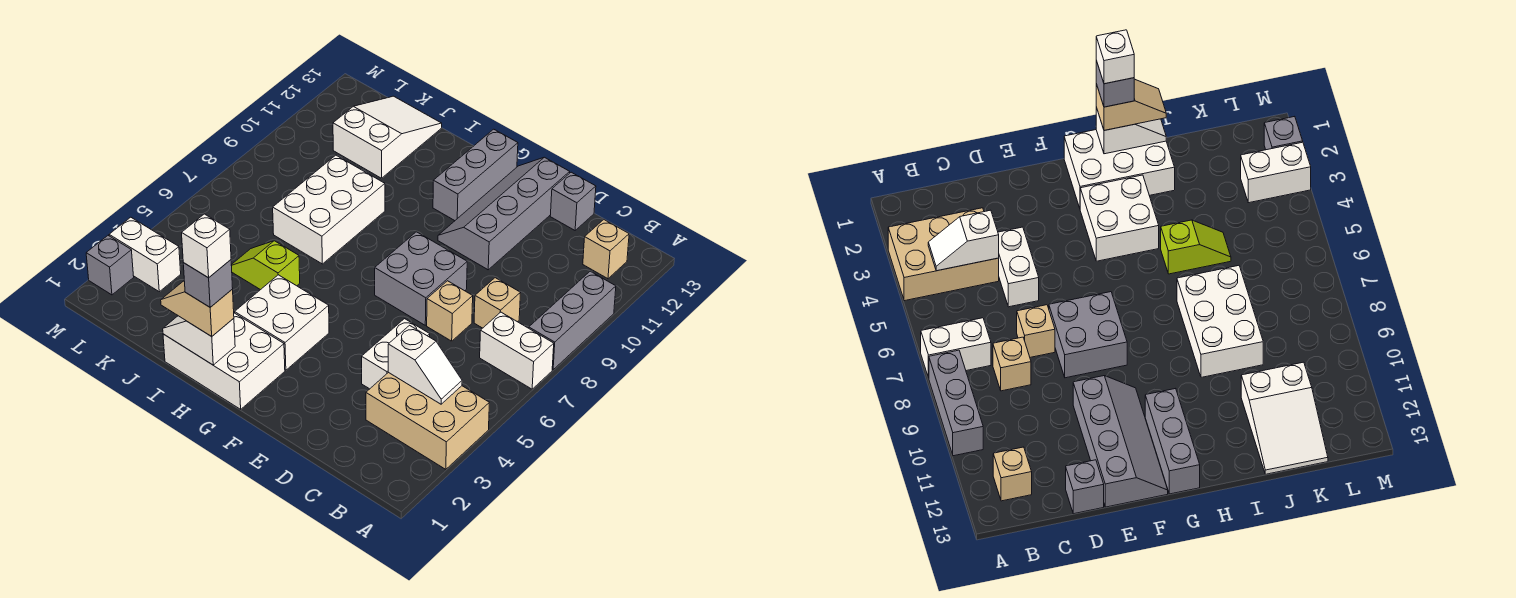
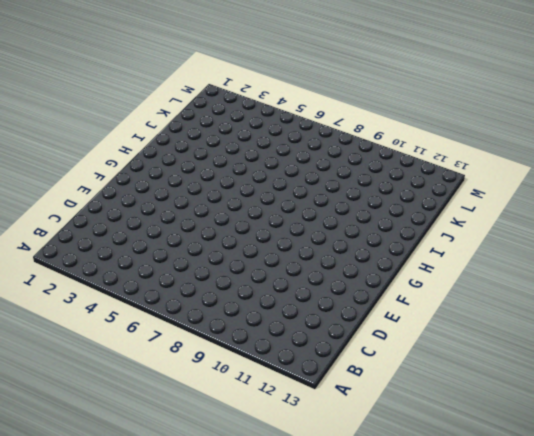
none -> tan 2x3 brick [366,372,489,469]
none -> white 1x2 brick [480,312,554,389]
none -> grey 1x3 brick [529,271,616,370]

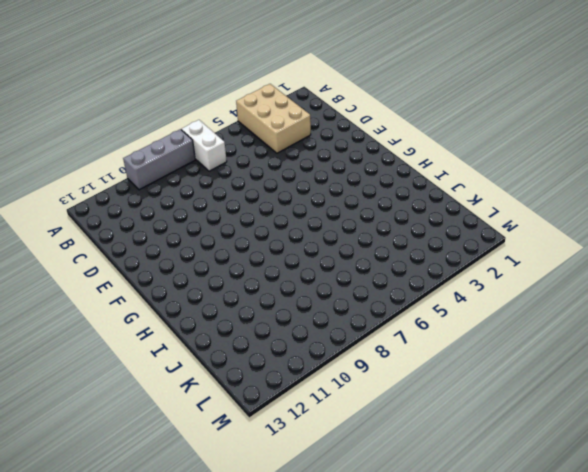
none -> tan 1x1 brick [583,220,629,279]
none -> tan 1x1 brick [474,278,520,328]
none -> white 1x2 brick [362,319,430,389]

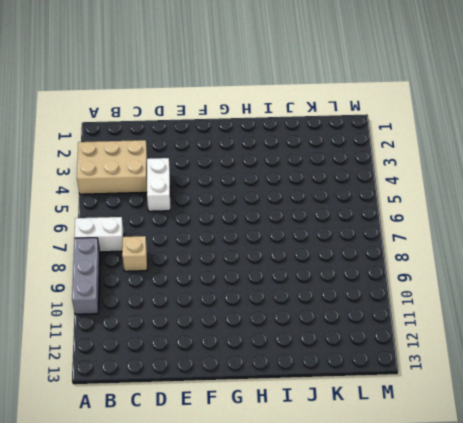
none -> tan 1x1 brick [583,220,629,279]
none -> tan 1x1 brick [427,281,473,341]
none -> grey 1x1 brick [550,172,596,230]

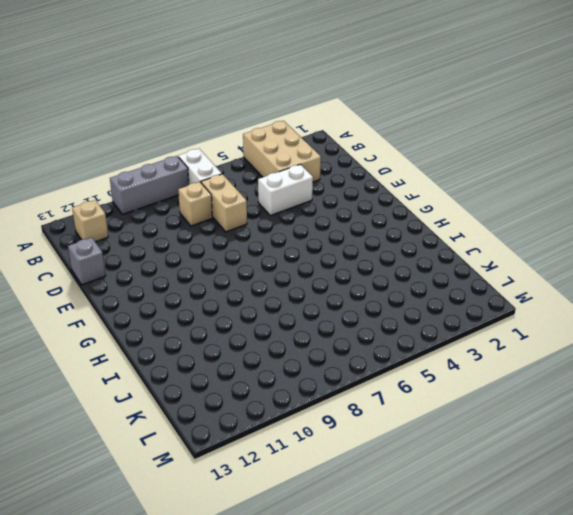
tan 1x2 brick [201,174,247,232] -> tan 1x1 brick [427,281,473,341]
none -> grey 2x2 brick [375,232,467,325]
none -> grey 2x4 slope [438,157,570,270]
none -> white 2x3 brick [163,313,285,409]

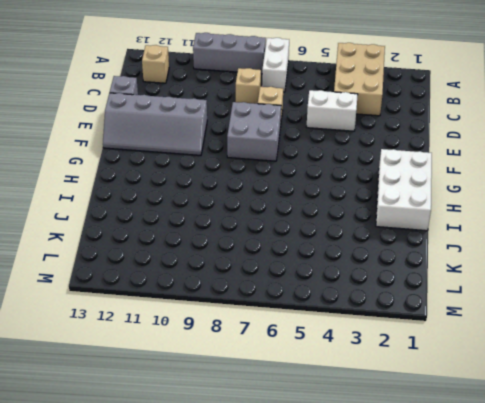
none -> white 2x2 brick [235,275,329,370]
none -> grey 1x3 brick [433,129,518,221]
none -> lime 1x2 slope [231,241,300,290]

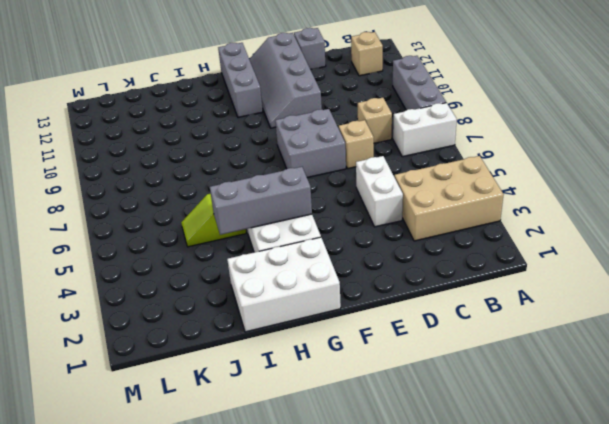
grey 1x3 brick [210,167,312,235] -> none
none -> white 2x3 brick [273,155,385,264]
none -> white 2x3 slope [333,96,442,178]
none -> white 1x2 brick [109,217,181,292]

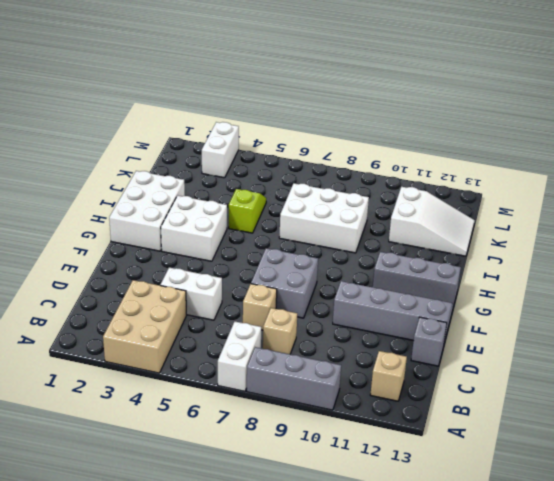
none -> grey 1x1 brick [86,236,134,295]
none -> white 1x2 slope [388,325,462,404]
none -> white 1x2 slope [163,316,235,365]

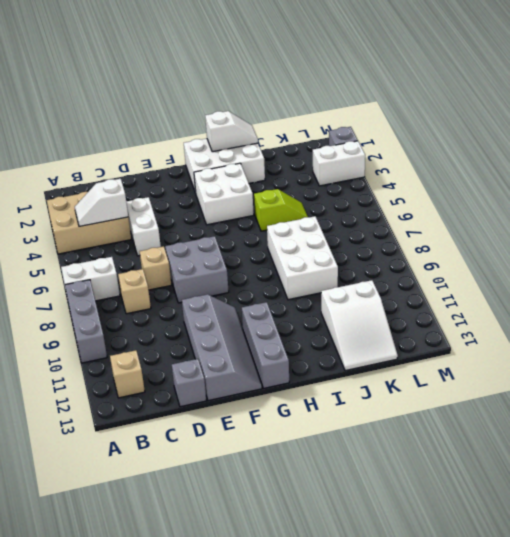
none -> tan 1x2 slope [161,281,234,336]
none -> grey 1x1 brick [183,260,233,307]
none -> white 1x1 brick [182,214,231,278]

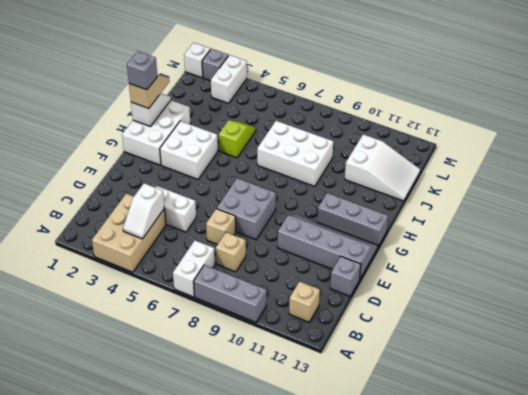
white 1x1 brick [184,43,210,78] -> white 1x1 brick moved to [182,214,231,278]

